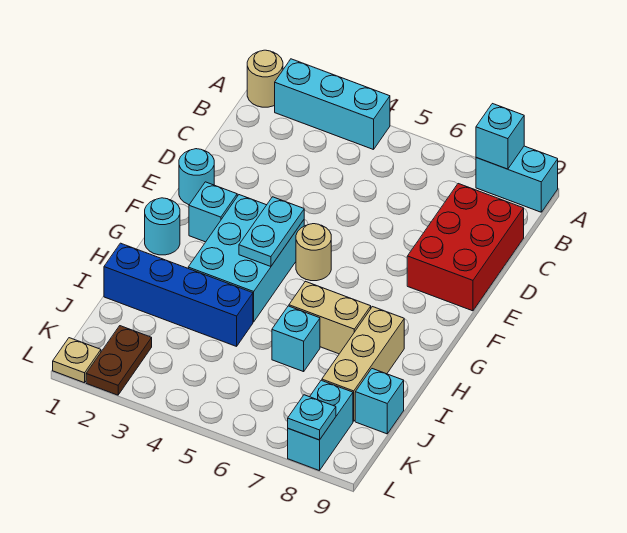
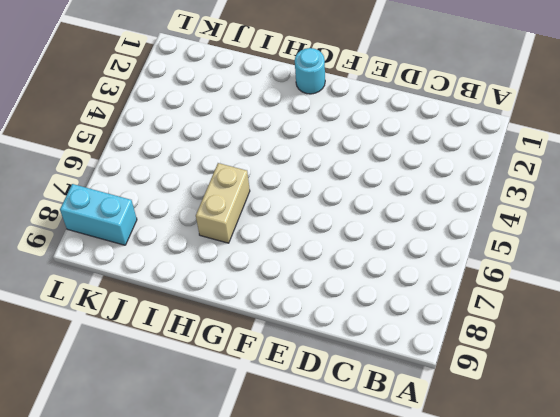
none -> tan 1x1 round brick [247,50,283,107]
none -> cyan 1x3 brick [275,59,390,150]
none -> cyan 1x2 brick [476,146,558,212]

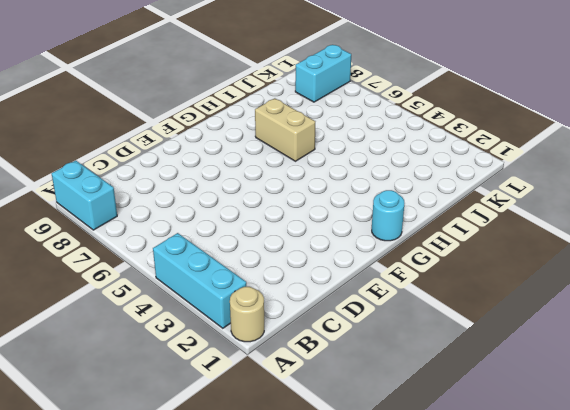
none -> red 2x3 brick [407,184,524,311]
none -> cyan 1x1 round brick [179,149,214,205]
none -> cyan 1x1 brick [189,182,237,242]

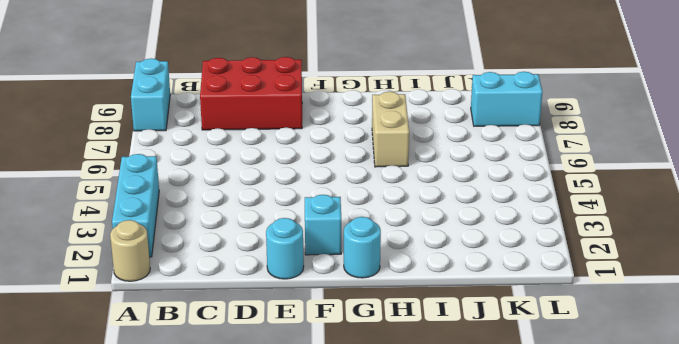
none -> cyan 2x3 brick [188,195,304,322]
none -> tan 1x1 round brick [296,224,331,281]
none -> tan 1x3 brick [322,307,404,421]

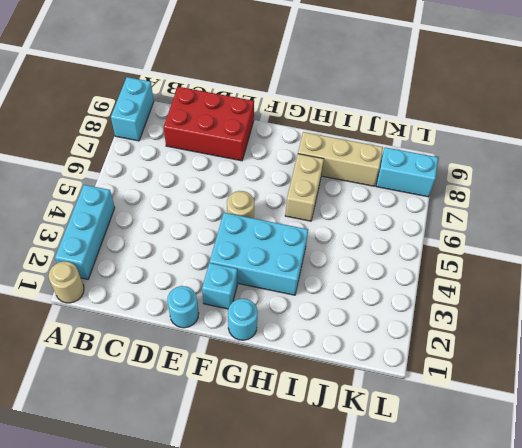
none -> blue 1x4 brick [104,243,253,346]
none -> cyan 1x1 brick [272,306,320,372]
none -> cyan 1x1 brick [355,369,404,434]

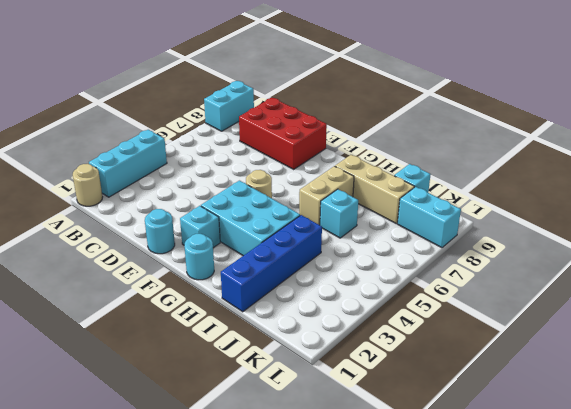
none -> brown 1x2 plate [86,326,152,395]
none -> tan 1x1 plate [53,338,101,383]
none -> cyan 1x1 brick [476,104,524,169]

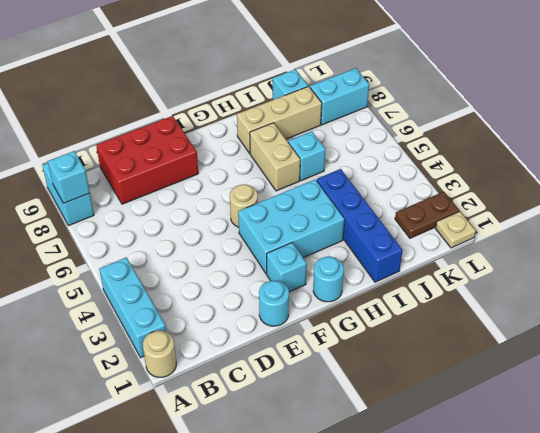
none -> cyan 1x2 plate [239,197,304,267]
none -> cyan 1x1 plate [288,395,336,440]

